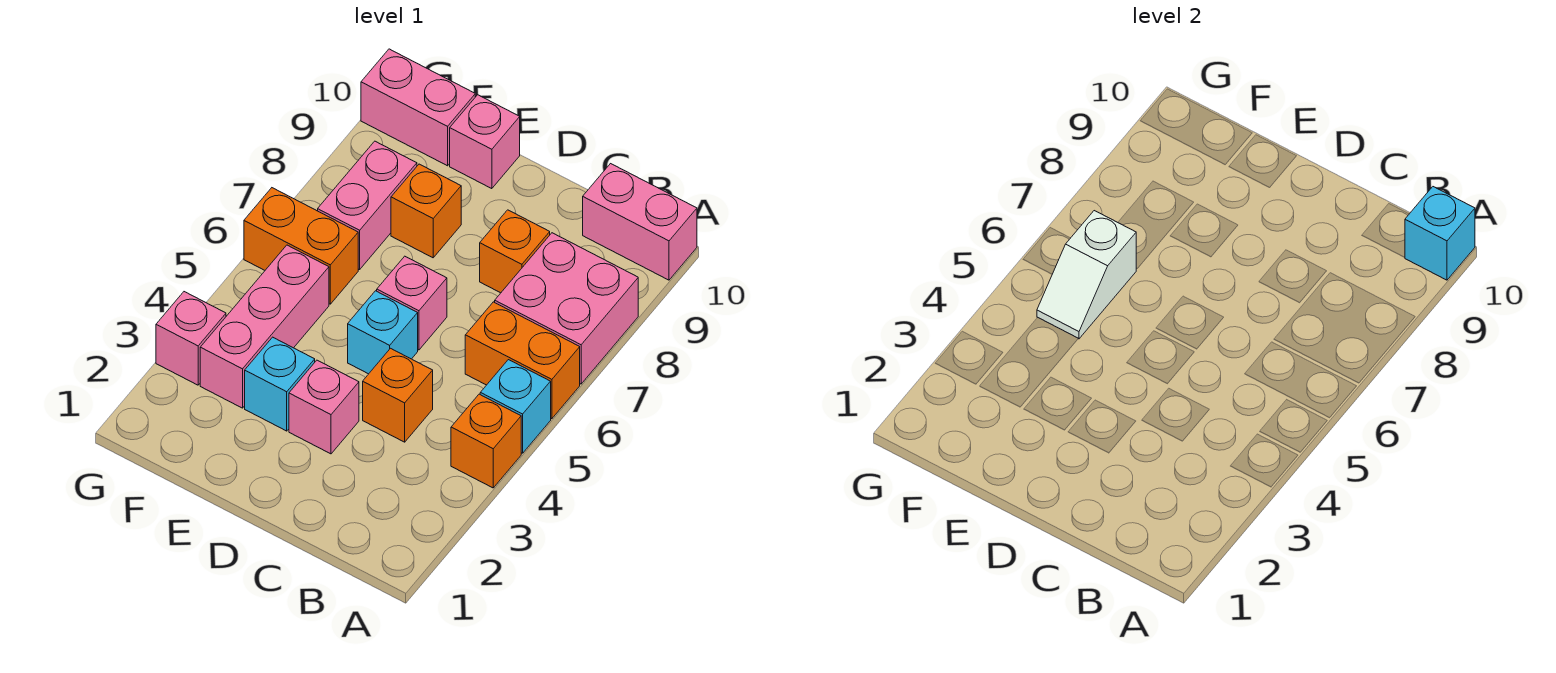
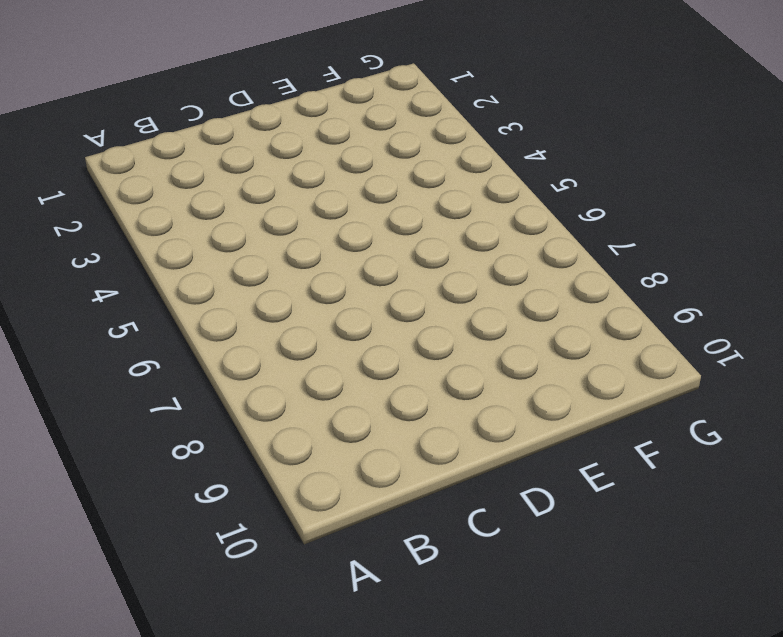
none -> orange 1x1 brick [451,394,521,488]
none -> cyan 1x1 brick [480,360,551,453]
none -> orange 1x2 brick [465,302,580,419]

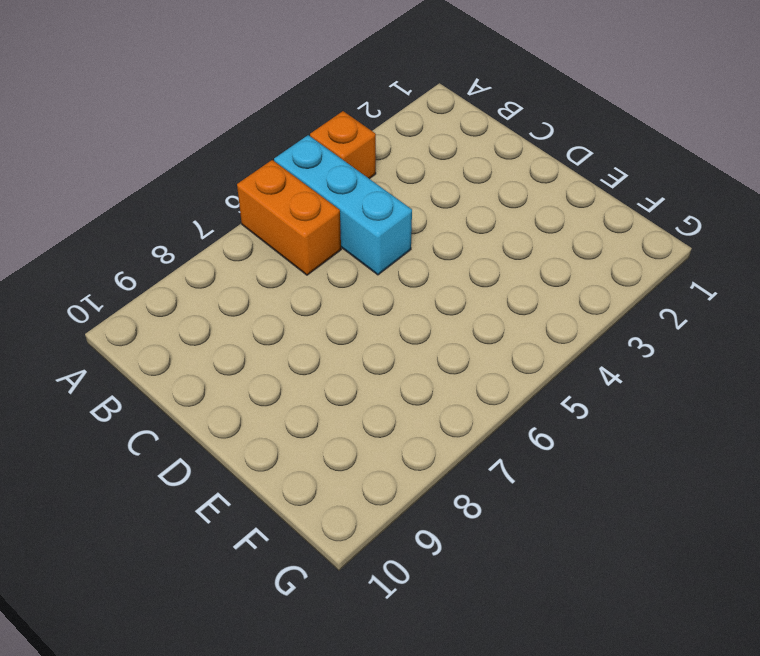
cyan 1x3 brick [274,135,412,275] -> cyan 1x1 brick [480,360,551,453]
none -> pink 2x2 brick [495,233,638,384]
none -> pink 1x2 brick [583,164,697,280]
none -> orange 1x1 brick [363,348,433,442]

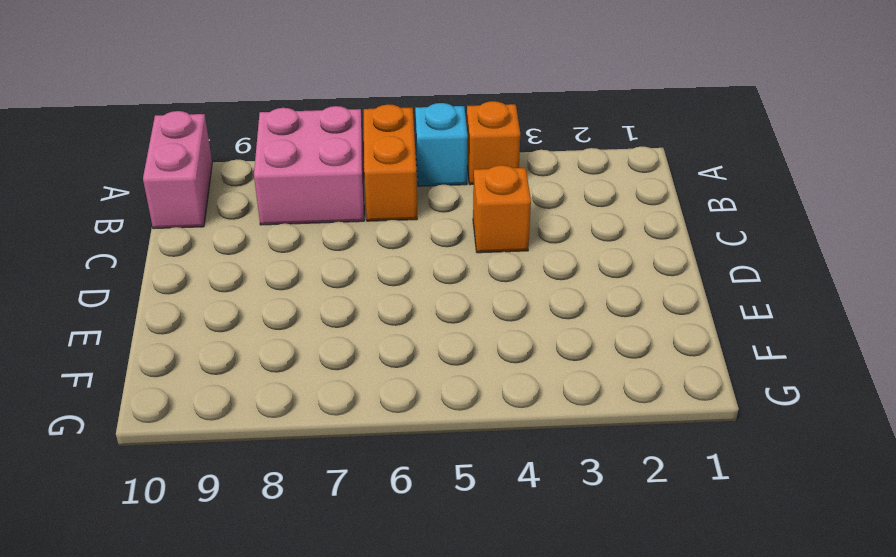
none -> orange 1x1 brick [480,210,550,293]
none -> pink 1x1 brick [289,360,359,454]
none -> cyan 1x1 brick [348,291,418,374]

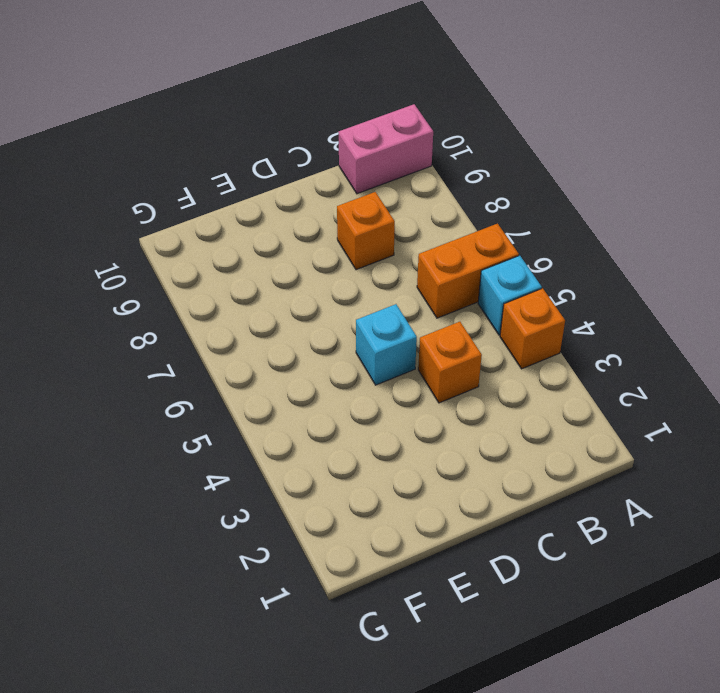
none -> pink 2x2 brick [495,233,638,384]
none -> pink 1x1 brick [289,360,359,454]
none -> pink 1x1 brick [377,256,447,350]

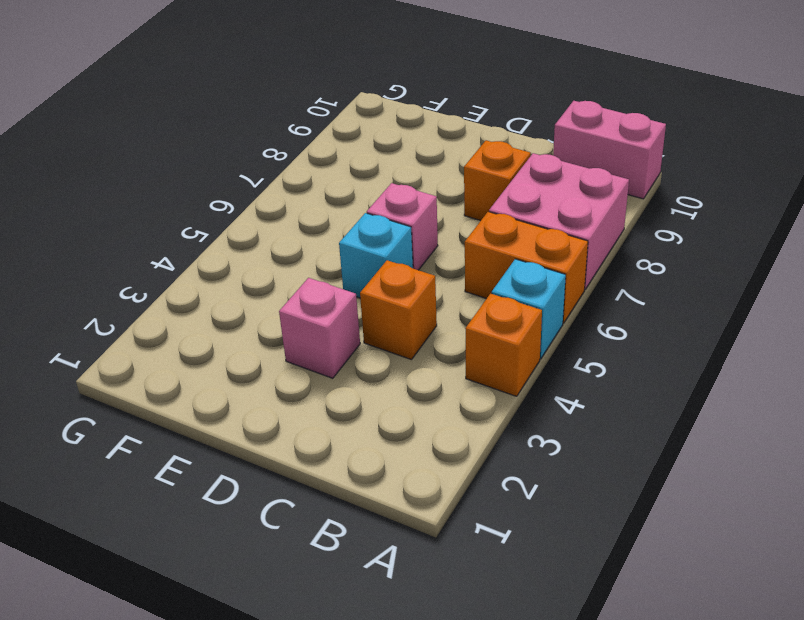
none -> cyan 1x1 brick [245,337,315,431]
none -> orange 1x1 brick [391,164,461,258]
none -> pink 1x1 brick [450,95,520,189]

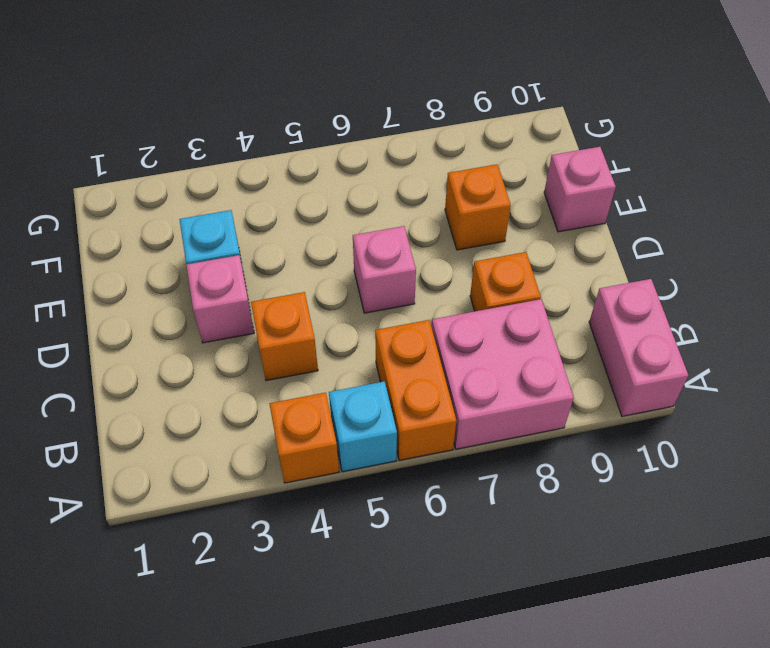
none -> cyan 1x1 brick [348,291,418,374]
none -> pink 1x3 brick [200,245,329,408]
none -> orange 1x2 brick [244,188,358,304]

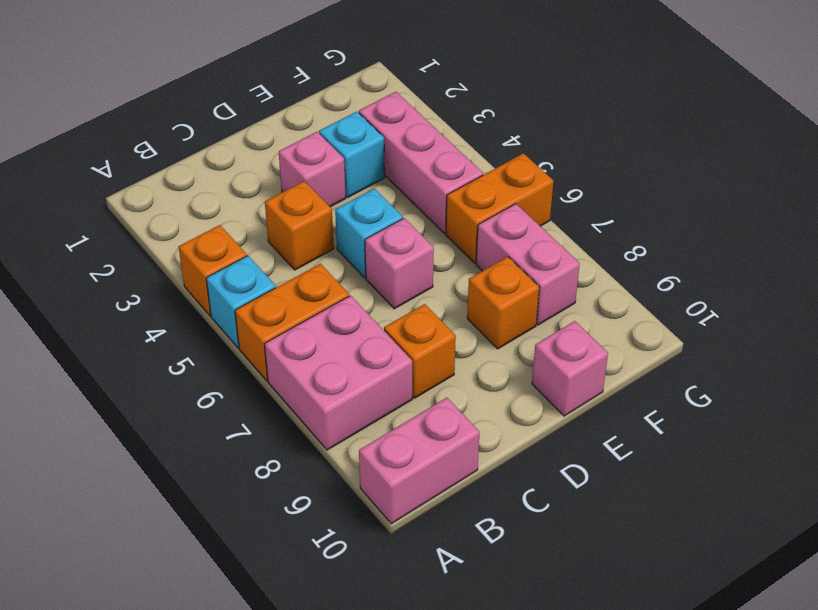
none -> pink 1x2 brick [361,49,475,166]
none -> pink 1x1 brick [156,292,226,385]
none -> cyan 1x1 brick [1405,187,1475,280]

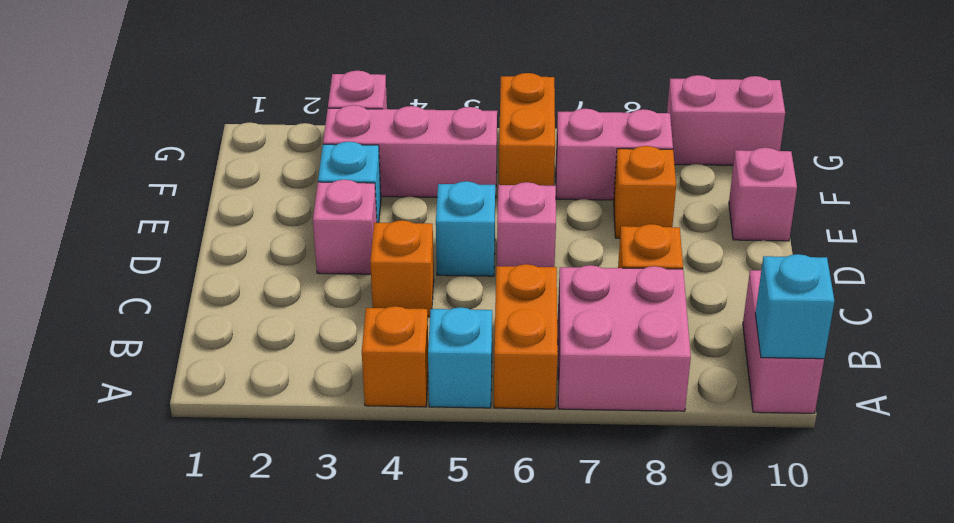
pink 1x2 brick [667,75,785,165] -> pink 1x2 brick turned to [361,49,475,166]
none -> white 1x2 slope [1037,211,1136,339]

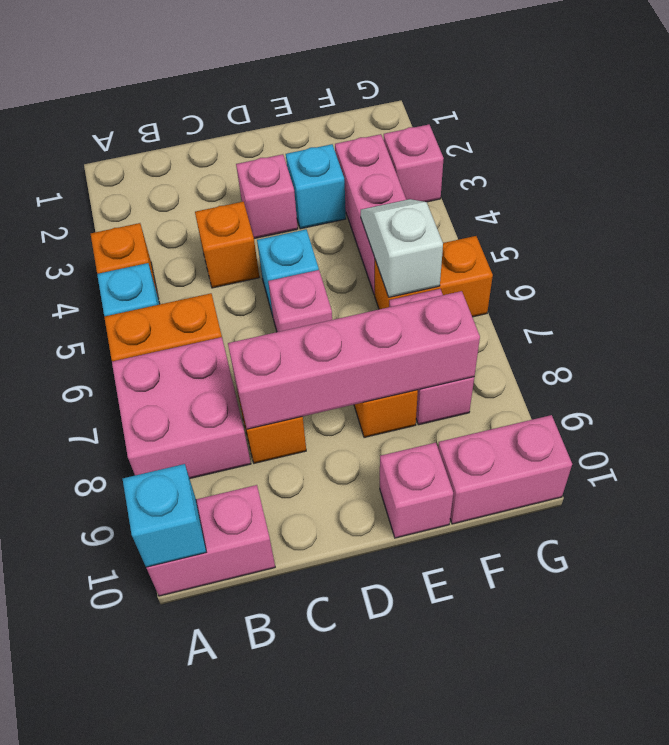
pink 1x4 brick [228,291,480,429] -> none

